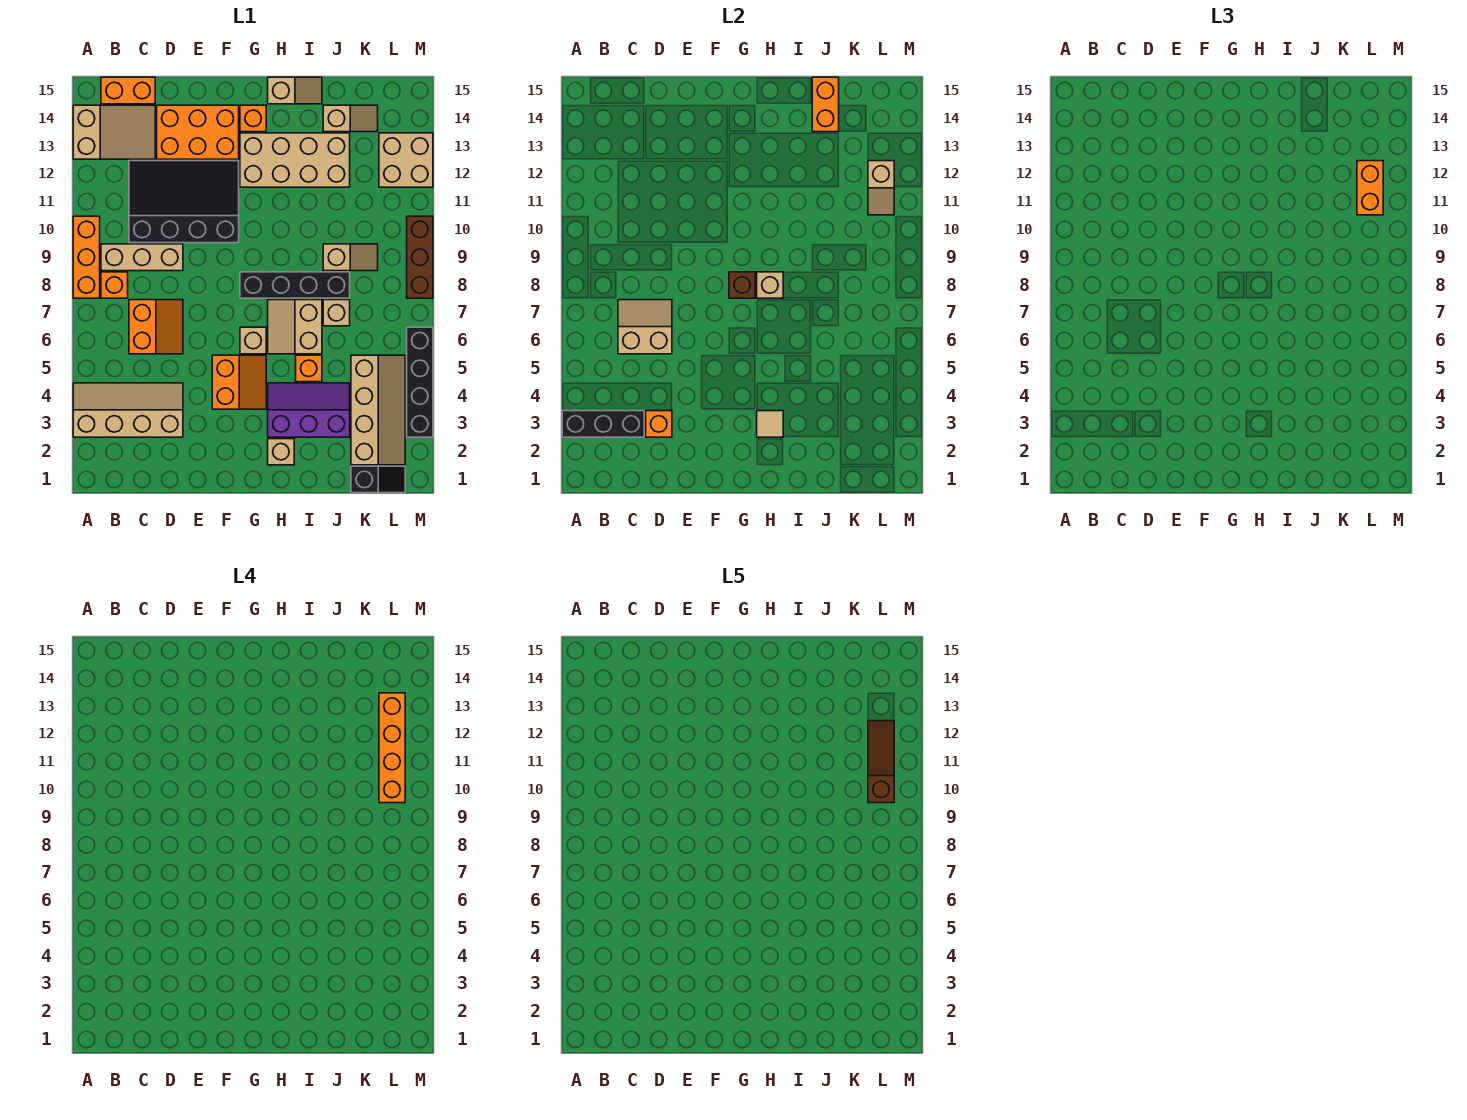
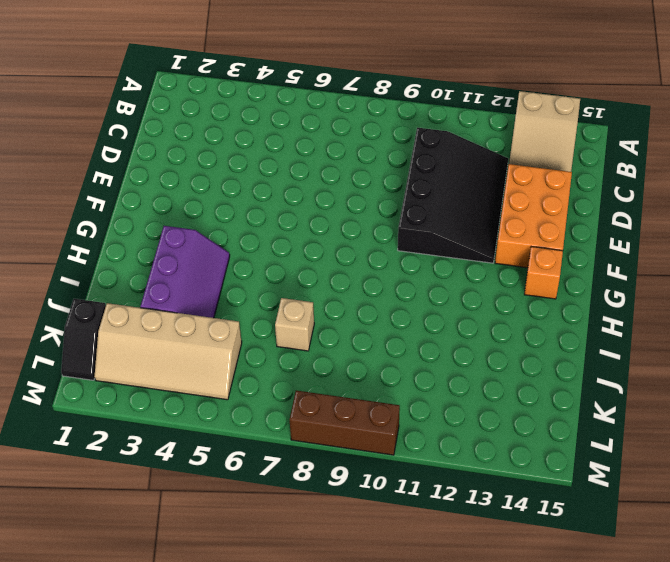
none -> tan 2x4 slope [73,383,183,437]
none -> orange 1x3 brick [73,216,100,298]
none -> orange 1x1 brick [101,272,128,298]
none -> tan 1x3 brick [101,244,183,271]

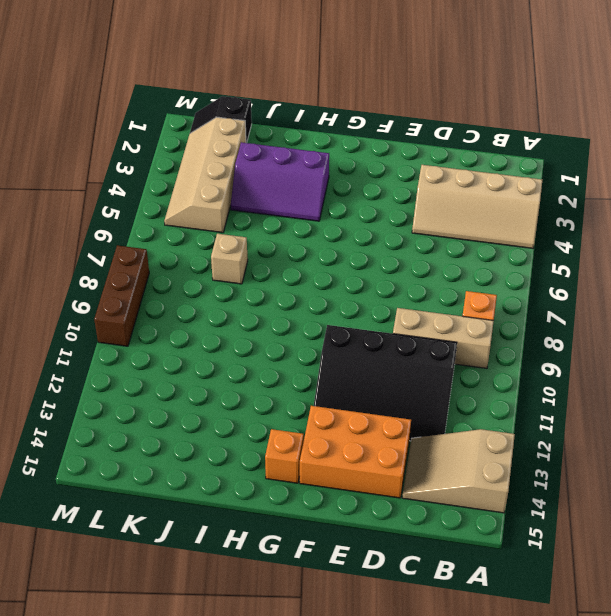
none -> orange 1x3 brick [73,216,100,298]
none -> orange 1x2 brick [101,77,155,104]
none -> orange 2x2 slope [129,300,183,354]
none -> orange 2x2 slope [212,355,266,409]

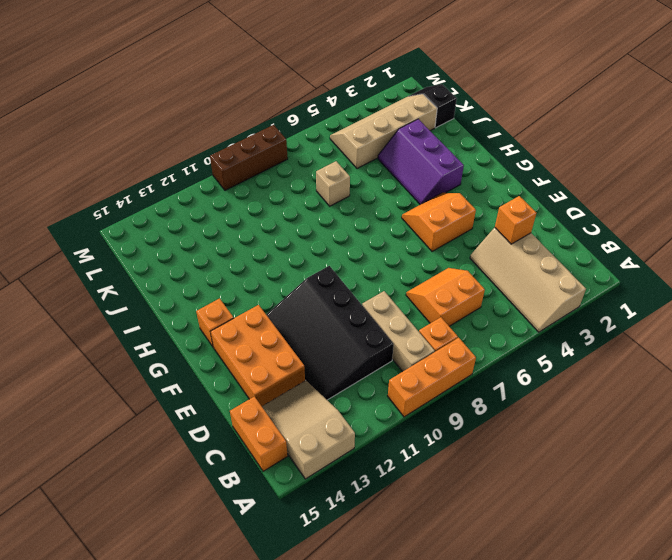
none -> tan 1x1 brick [240,327,266,354]
none -> black 1x4 brick [240,272,350,298]
none -> tan 2x4 brick [240,133,350,187]
none -> tan 1x1 brick [268,439,294,465]

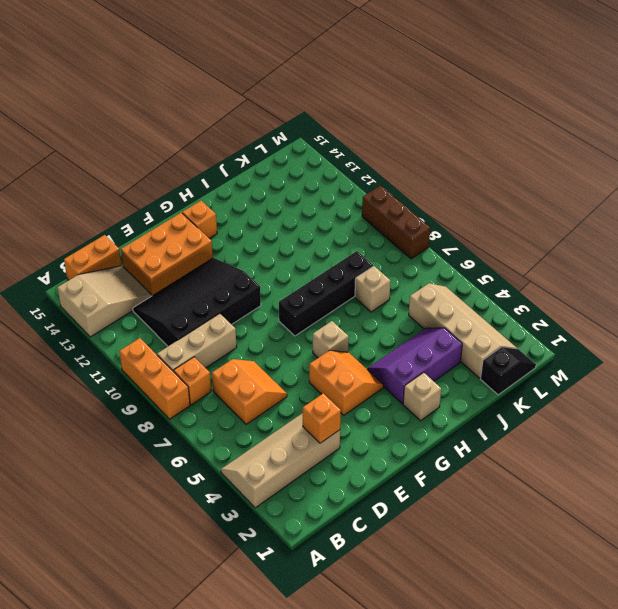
none -> tan 2x4 brick [240,133,350,187]
none -> tan 2x2 slope [268,300,322,354]
none -> tan 1x2 slope [268,77,322,104]
none -> orange 1x1 brick [296,355,322,382]

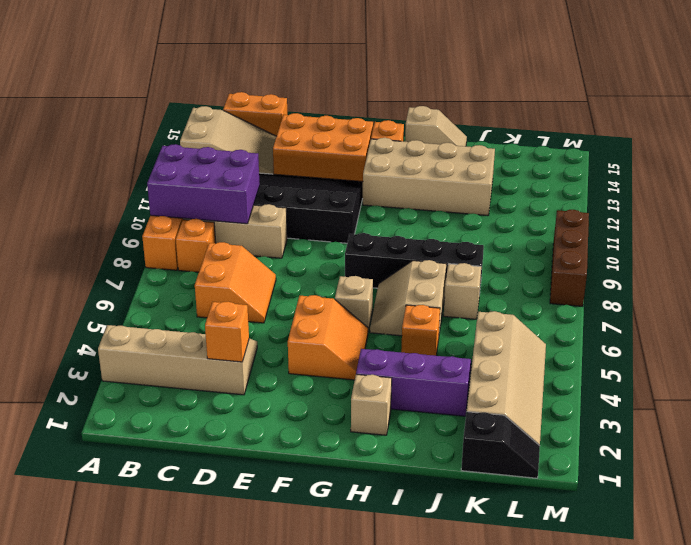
purple 2x3 brick [147,144,260,224] -> none
none -> tan 1x2 slope [323,244,378,271]
none -> tan 1x2 slope [323,105,378,132]
none -> tan 2x2 brick [379,133,433,187]
none -> black 1x4 brick [407,327,433,437]

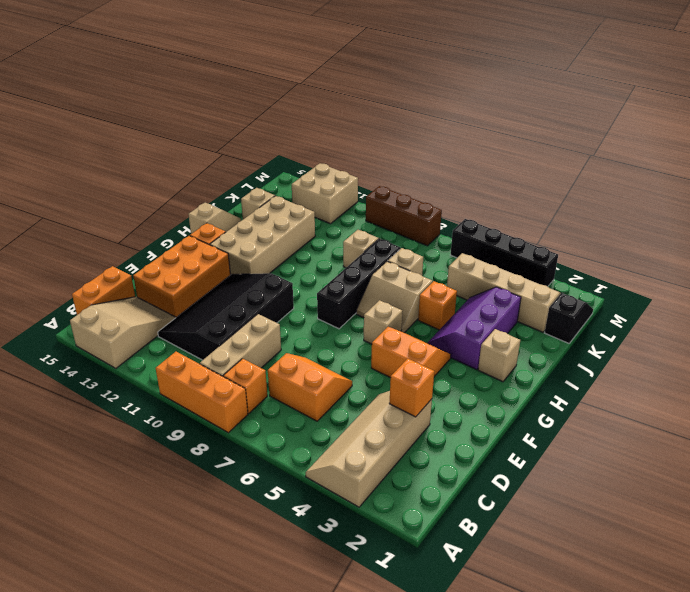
none -> black 1x3 brick [562,411,644,437]
none -> tan 2x2 slope [618,300,672,354]
none -> brown 1x1 brick [729,272,755,298]
none -> tan 1x1 tile [757,411,783,437]

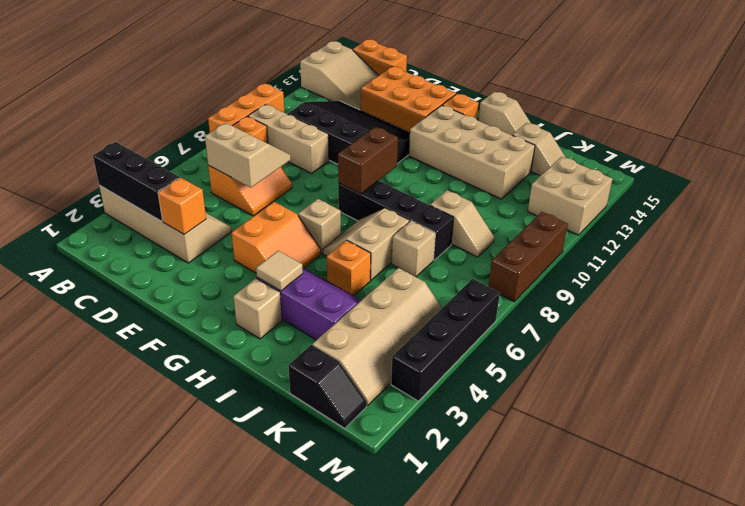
brown 1x2 brick [338,127,398,194] -> brown 1x1 brick [729,272,755,298]
none -> tan 1x1 brick [757,272,783,298]
none -> orange 1x2 brick [812,77,839,132]
none -> tan 1x2 slope [868,161,894,215]
none -> orange 1x2 brick [1357,161,1383,215]

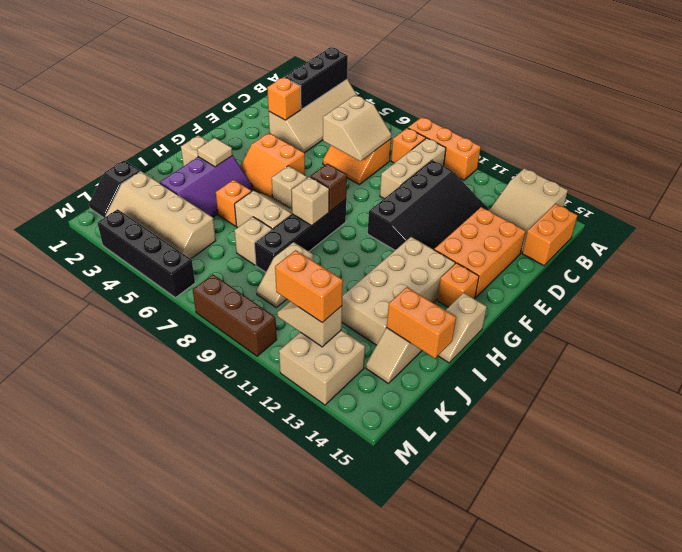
none -> orange 1x4 brick [379,693,405,803]
none -> brown 1x3 slope [868,721,894,803]

